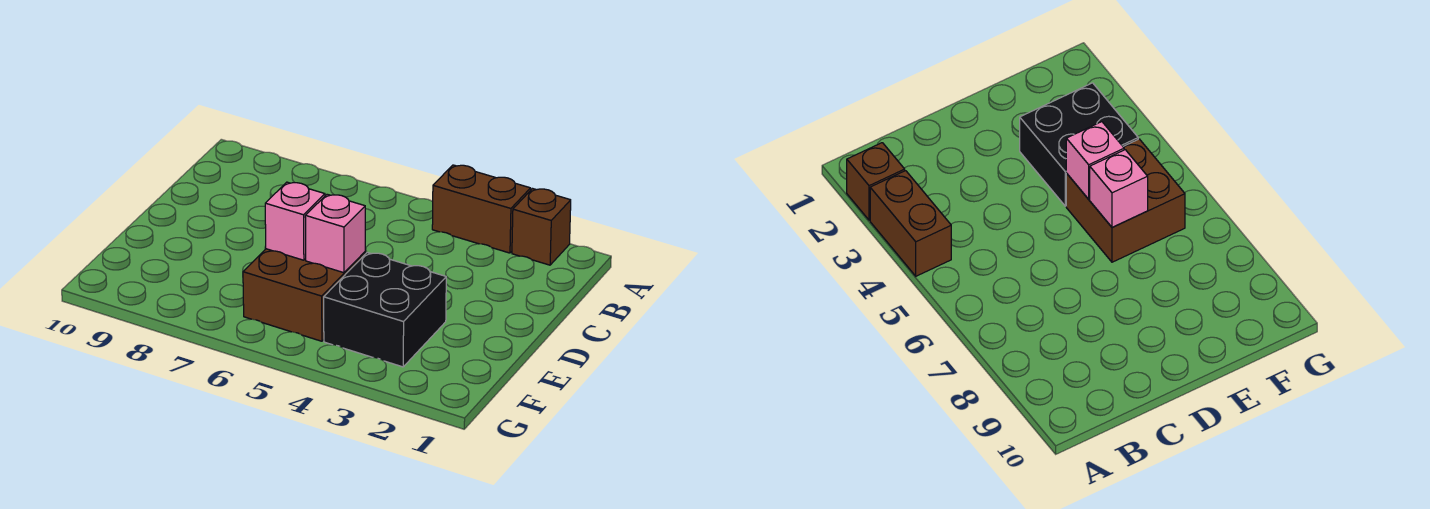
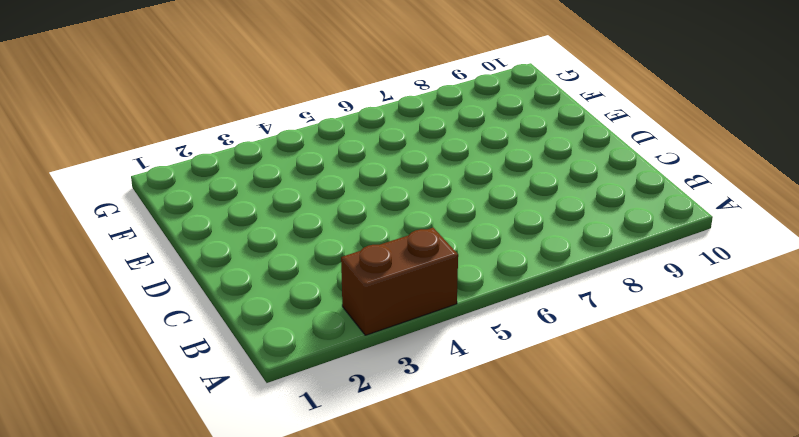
none -> brown 1x1 brick [512,189,571,265]
none -> black 2x2 brick [324,252,446,367]

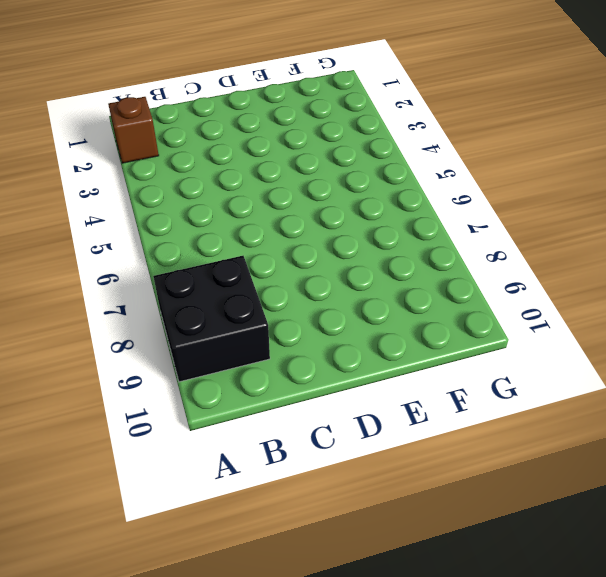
black 2x2 brick [153,256,270,382] -> black 2x2 brick moved to [324,252,446,367]
none -> brown 1x2 brick [432,165,531,253]
none -> brown 2x2 brick [243,249,365,341]

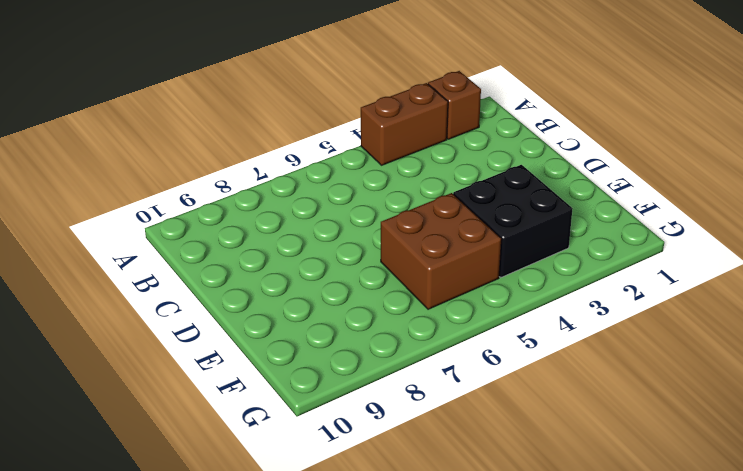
none -> pink 1x1 brick [305,194,365,273]
none -> pink 1x1 brick [265,182,325,260]

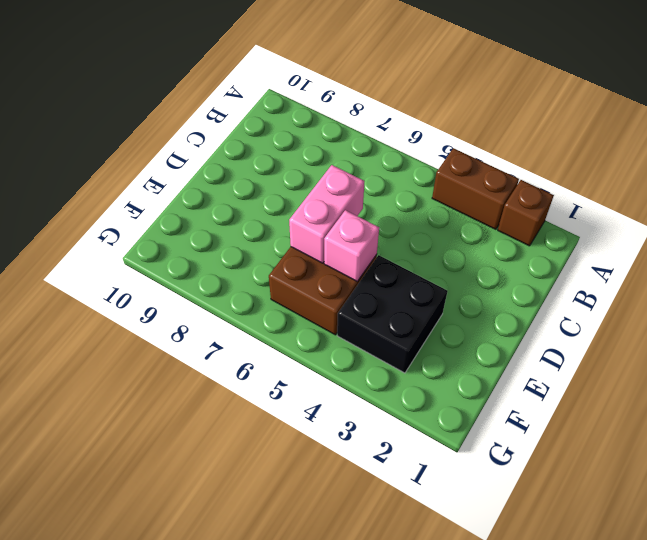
pink 1x2 brick [289,165,365,263] -> pink 1x1 brick [265,182,325,260]

